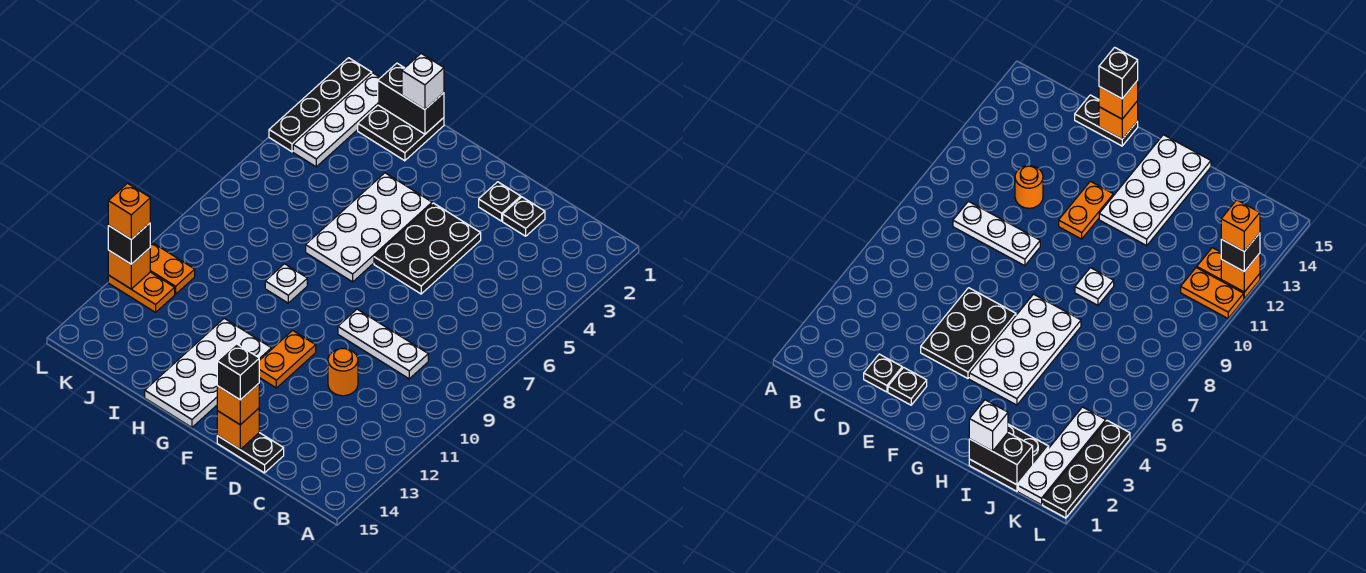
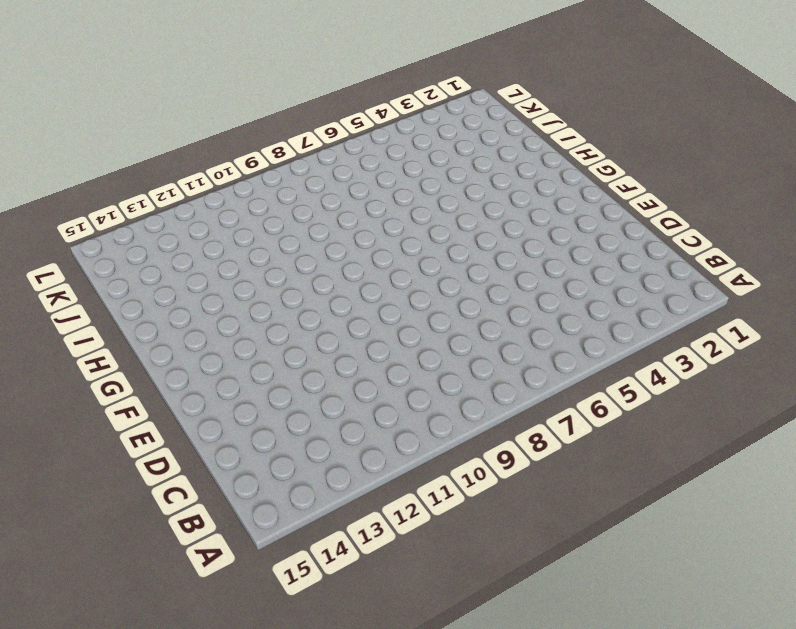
none -> white 1x3 plate [338,309,428,379]
none -> black 1x1 plate [503,197,545,236]
none -> orange 1x1 round brick [328,348,358,396]

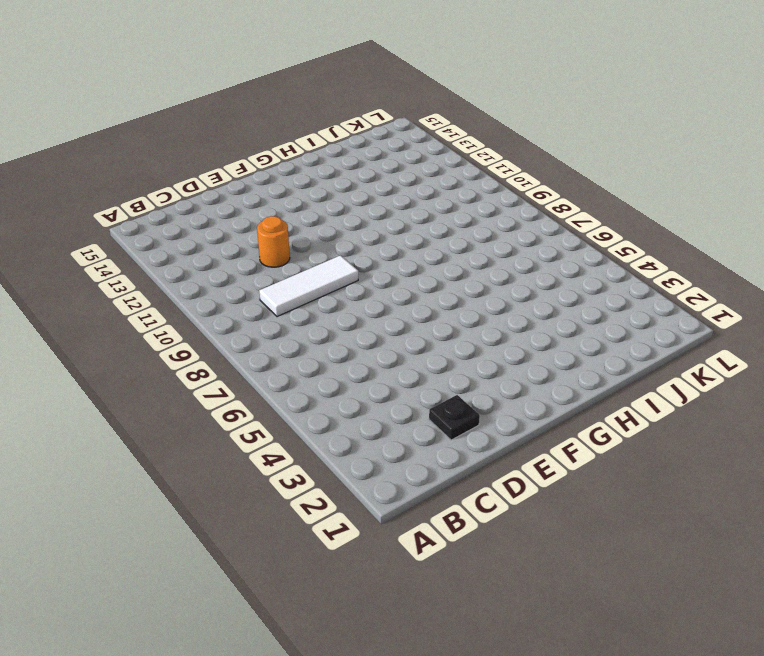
white 1x3 tile [259,255,358,317] -> white 1x3 plate [338,309,428,379]
none -> black 1x2 plate [217,433,284,473]
none -> black 1x1 plate [479,182,521,221]
none -> black 2x3 plate [374,203,481,294]

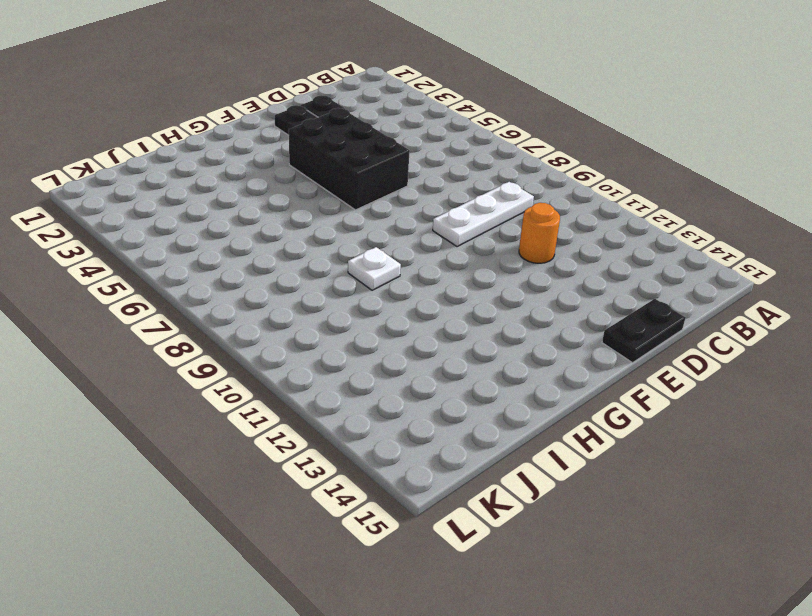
black 2x3 brick [289,108,410,210] -> black 2x3 plate [374,203,481,294]
none -> orange 1x2 plate [259,330,316,388]
none -> white 2x4 plate [306,173,432,282]
none -> white 2x4 plate [145,318,271,427]

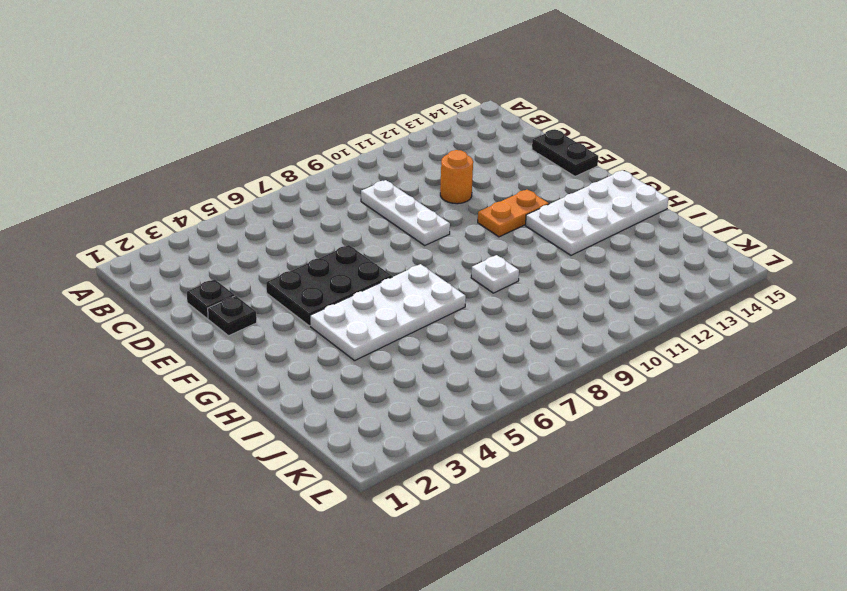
none -> black 2x2 plate [358,105,444,161]
none -> white 1x4 plate [293,73,380,167]
none -> orange 1x2 plate [150,241,195,294]

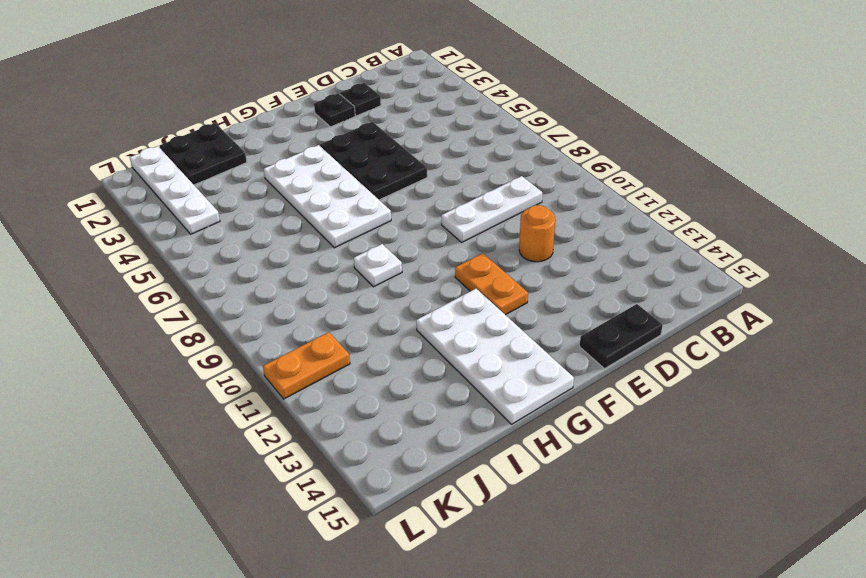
none -> orange 1x2 plate [108,272,175,312]
none -> black 1x4 plate [269,58,372,152]
none -> orange 1x1 brick [217,408,259,450]

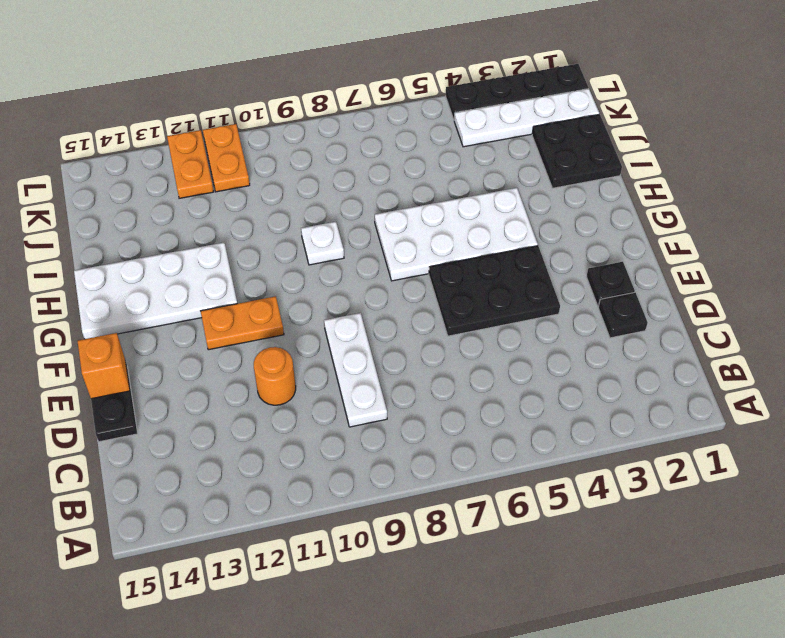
none -> black 1x2 brick [378,63,444,134]
none -> orange 1x1 brick [108,248,150,289]
none -> orange 1x1 brick [217,384,259,425]

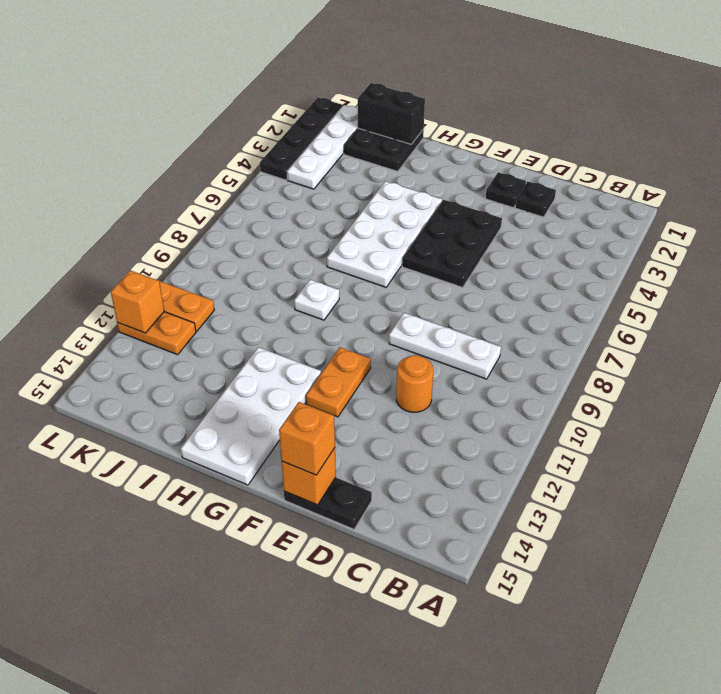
none -> white 1x1 brick [402,54,444,109]
none -> black 1x1 brick [108,223,150,264]
none -> black 1x1 brick [217,344,259,400]

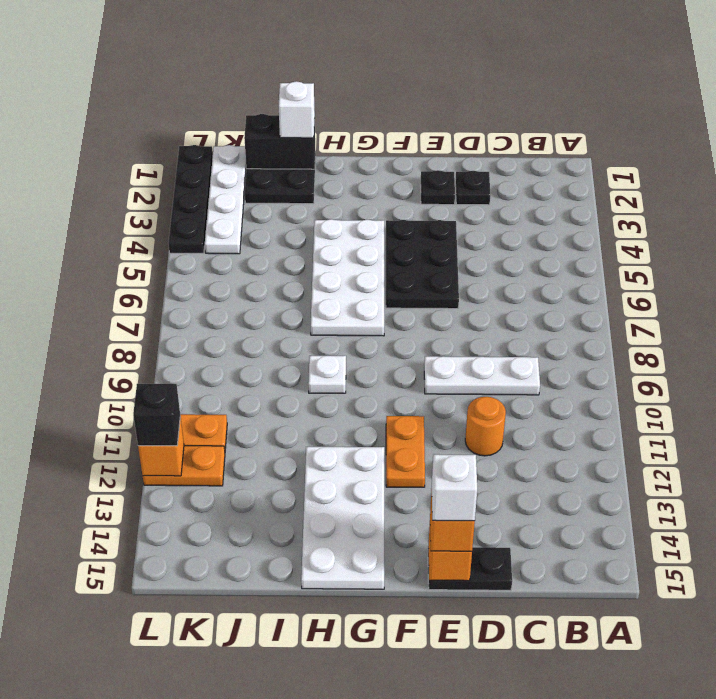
white 1x1 brick [432,454,477,521] -> black 1x1 brick [217,344,259,400]
none -> orange 1x1 brick [108,183,150,239]

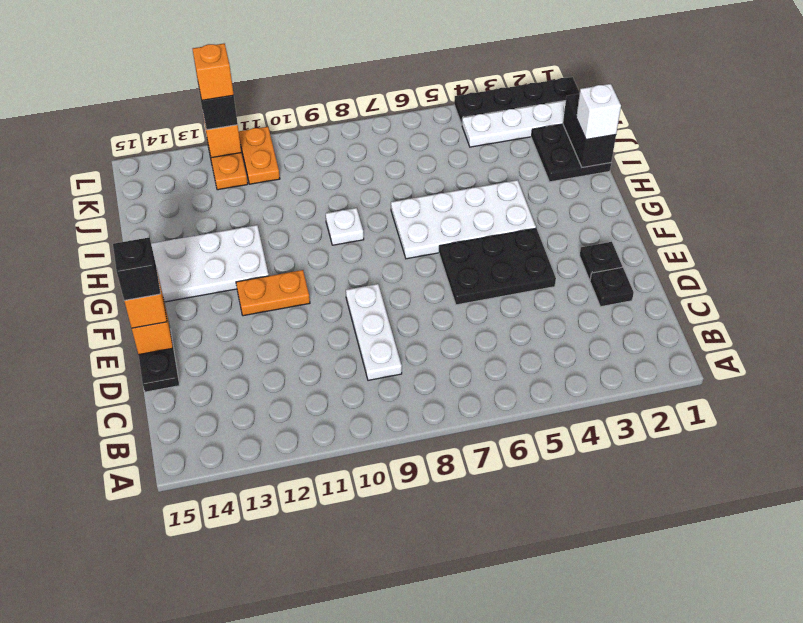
none -> orange 1x1 round brick [328,348,358,396]

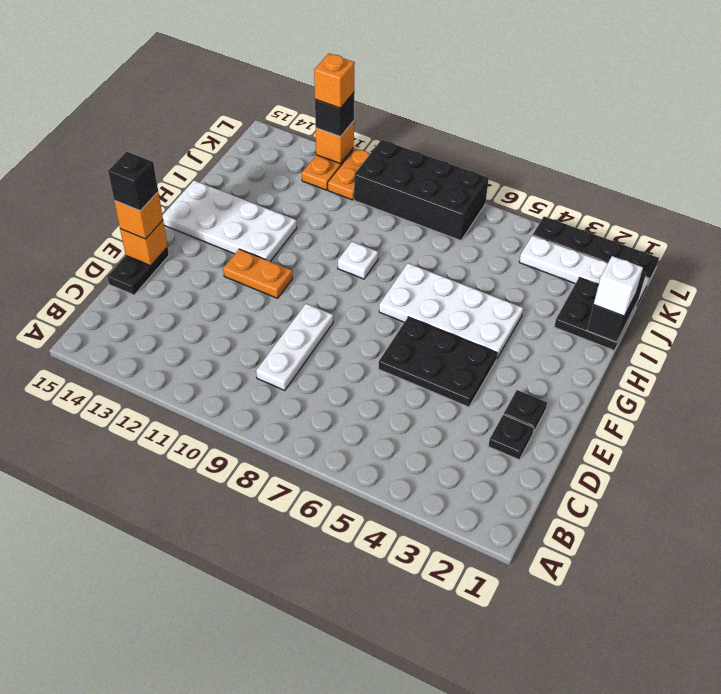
black 2x4 brick [354,140,489,241] -> none
none -> orange 1x1 round brick [328,348,358,396]

